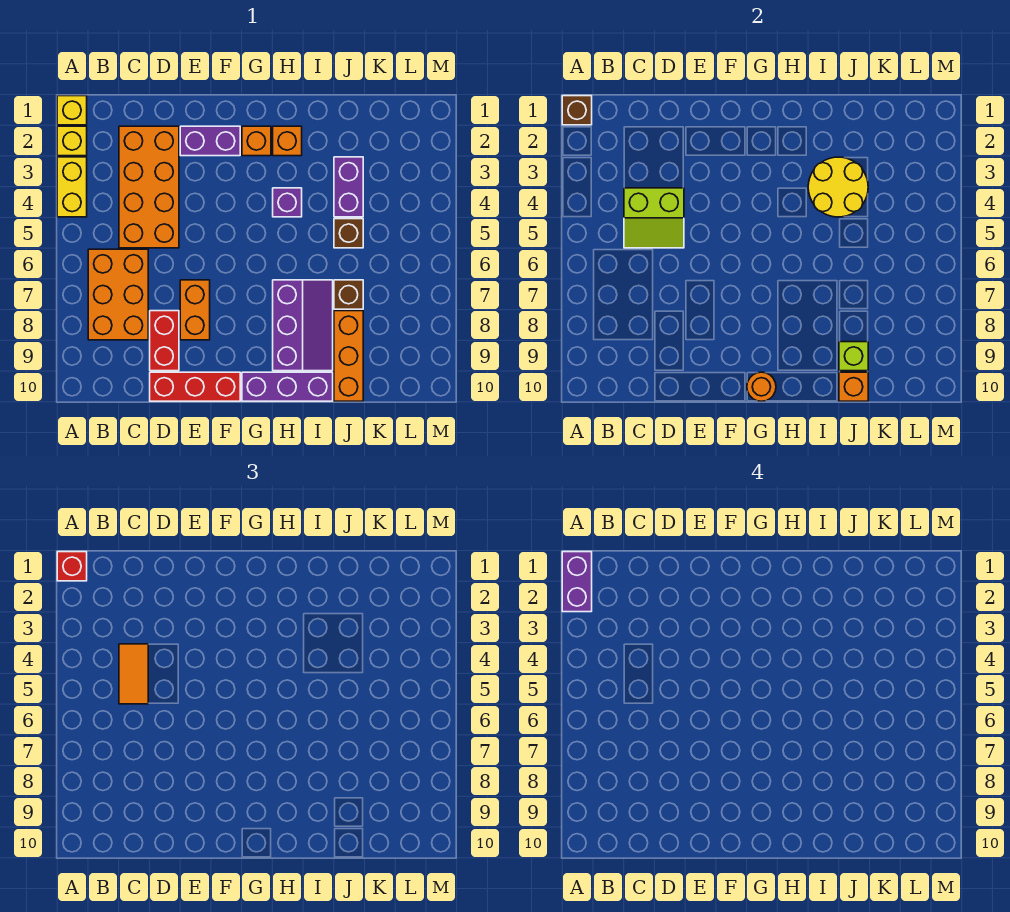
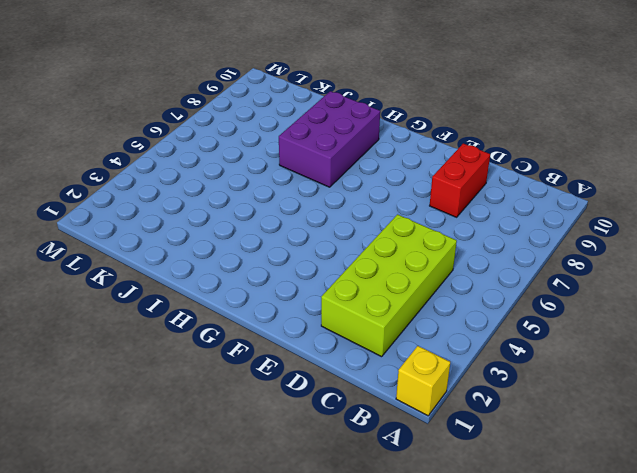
lime 2x4 brick [321,214,457,357] -> orange 2x4 brick [119,126,179,248]
purple 2x3 brick [279,91,380,187] -> purple 2x3 slope [273,280,333,371]
none -> yellow 1x1 brick [57,126,87,156]
none -> yellow 1x2 brick [57,157,87,217]
none -> orange 2x3 brick [88,249,148,340]

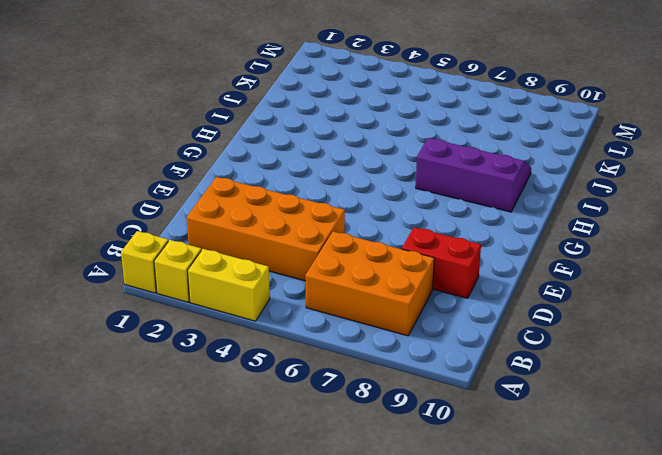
none -> red 1x3 brick [150,372,240,401]
none -> purple 1x2 brick [180,126,240,156]
none -> orange 1x2 brick [180,280,210,340]

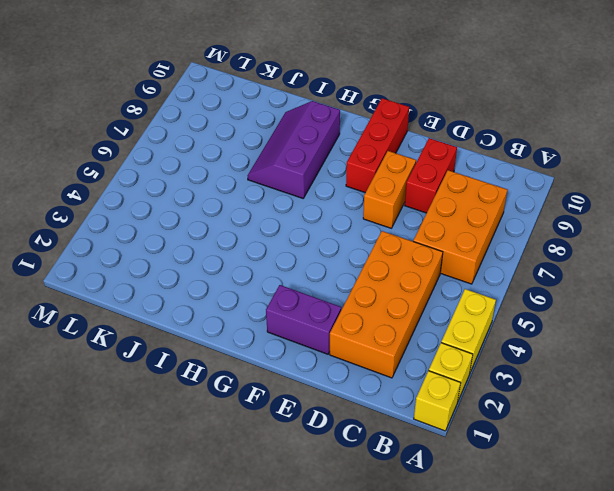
red 1x3 brick [346,98,409,193] -> red 1x3 brick turned to [150,372,240,401]
none -> orange 1x1 brick [242,126,271,156]
none -> purple 1x3 brick [242,372,333,401]
none -> orange 1x1 brick [273,126,302,156]

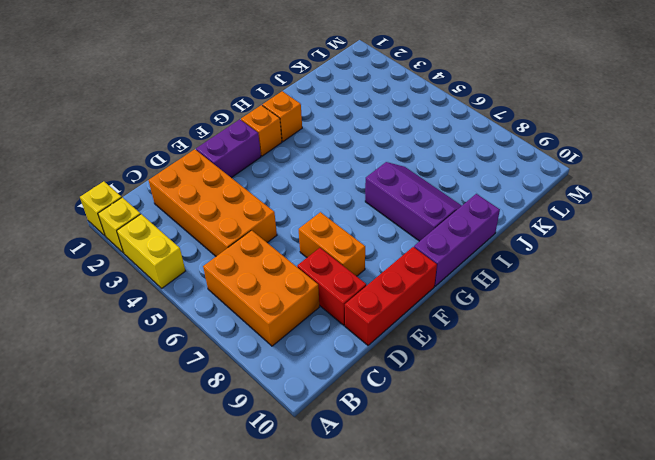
none -> purple 1x1 brick [273,188,302,217]
none -> purple 1x2 brick [334,157,363,217]
none -> brown 1x1 brick [334,219,363,248]

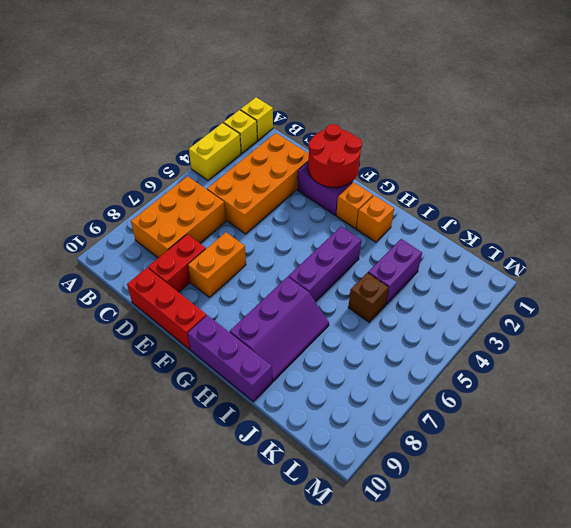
red 2x2 round brick [308,124,362,187] -> none
purple 1x3 brick [288,227,361,302] -> purple 1x1 brick [273,188,302,217]
none -> brown 1x1 brick [334,280,363,309]
none -> orange 1x3 brick [334,311,363,401]
none -> brown 1x1 brick [562,96,592,125]

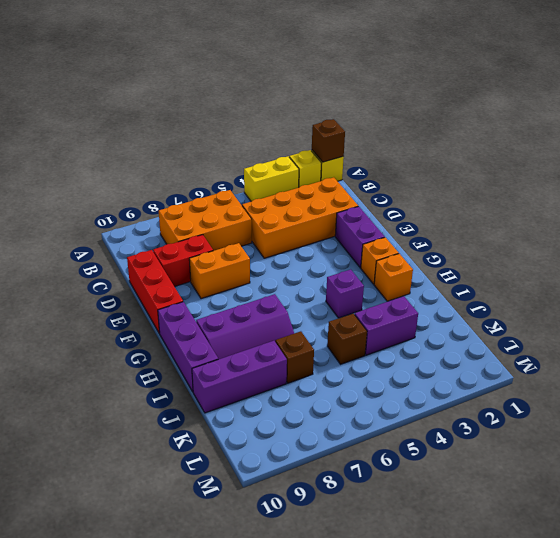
purple 1x3 brick [192,341,287,413] -> orange 1x3 brick [334,311,363,401]
none -> lime 2x2 slope [624,188,684,248]
none -> orange 1x1 round brick [747,372,776,401]
none -> yellow 2x2 round brick [808,157,868,217]

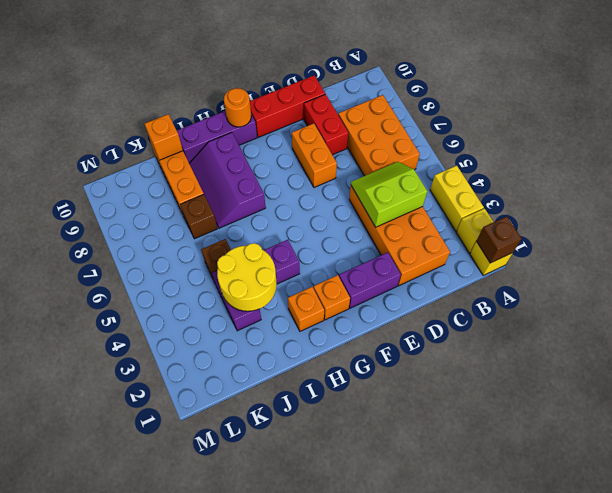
none -> lime 1x1 brick [839,342,868,371]
none -> red 1x1 brick [57,552,87,581]
none -> orange 1x2 tile [119,644,148,704]

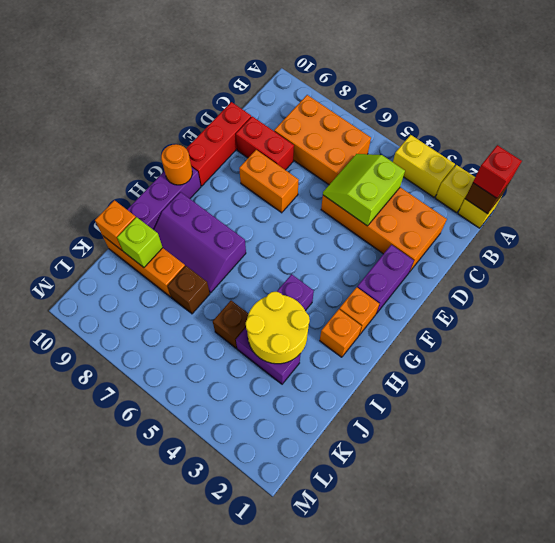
none -> orange 1x2 tile [119,644,148,704]
none -> purple 1x2 brick [562,552,592,612]

